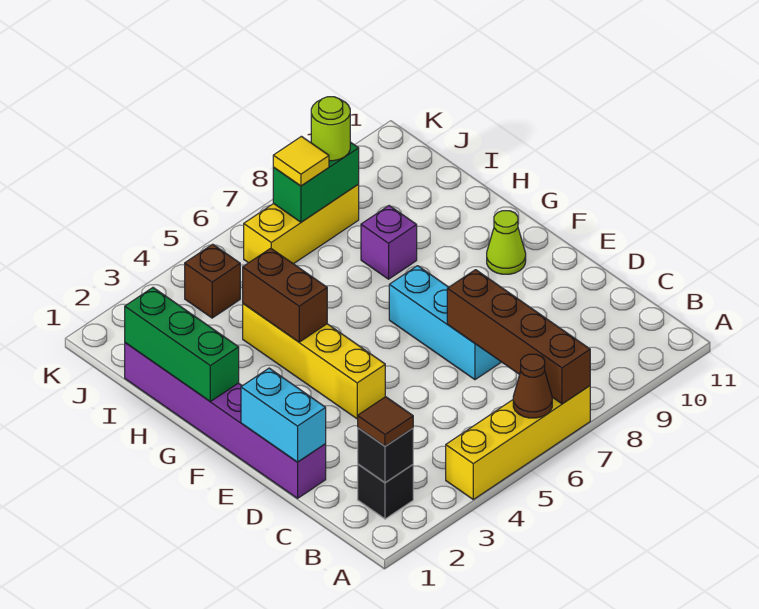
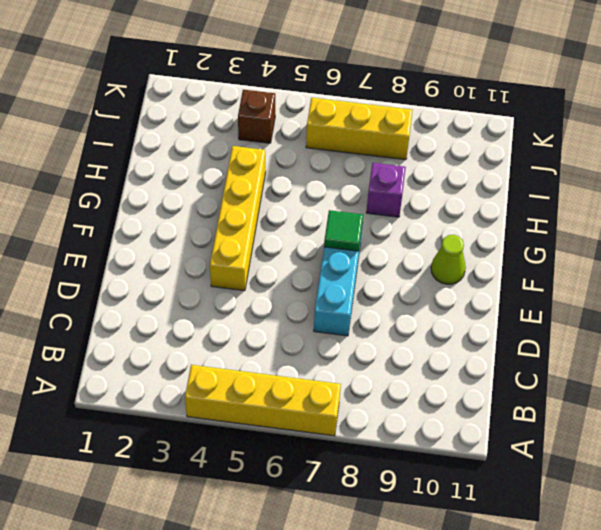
green 1x1 tile [324,210,363,251] -> none
none -> black 1x1 brick [358,464,413,519]
none -> purple 1x6 brick [125,343,326,498]
none -> brown 1x1 cone [513,354,552,418]

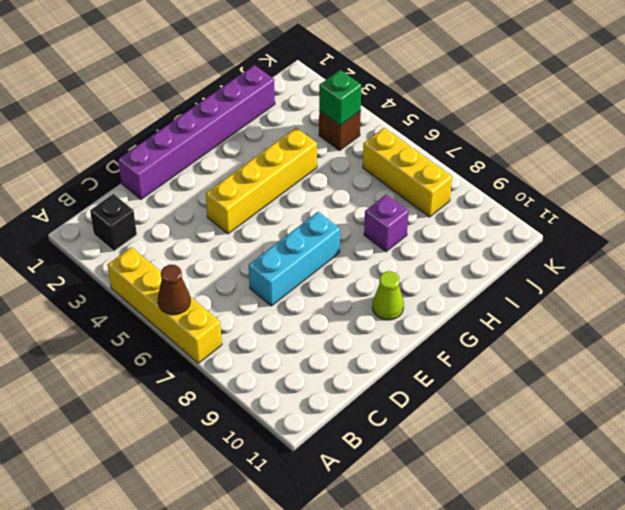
green 1x1 brick [319,70,362,125] -> none
none -> brown 1x4 brick [447,270,590,404]
none -> black 1x1 brick [358,428,413,483]
none -> cyan 1x2 brick [241,368,326,462]

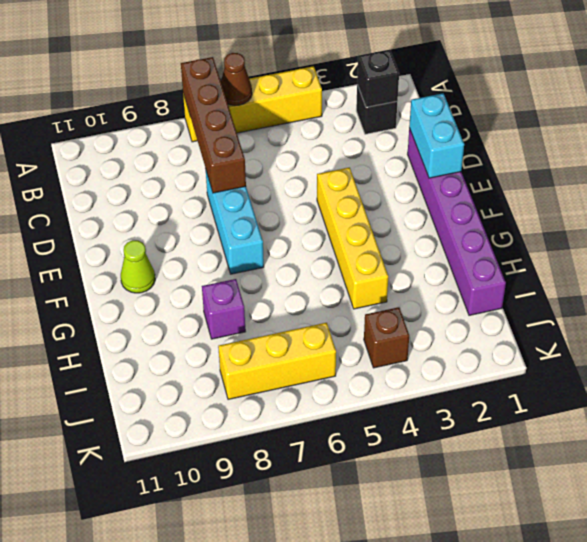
none -> green 1x3 brick [125,288,239,401]
none -> brown 1x2 brick [243,248,327,342]
none -> green 1x2 brick [273,142,359,222]

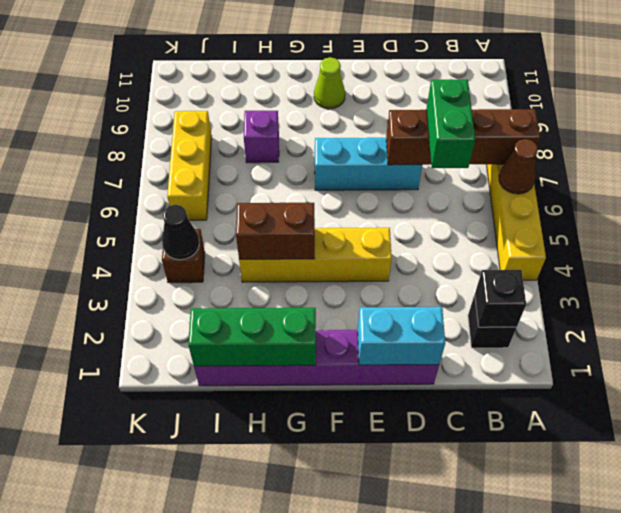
green 1x2 brick [426,79,475,168] -> green 1x2 brick moved to [273,142,359,222]
black 1x1 cone [162,205,199,260] -> none
none -> brown 1x1 tile [358,397,413,446]
none -> yellow 1x1 tile [273,136,329,186]
none -> lime 1x1 round brick [311,97,350,161]

